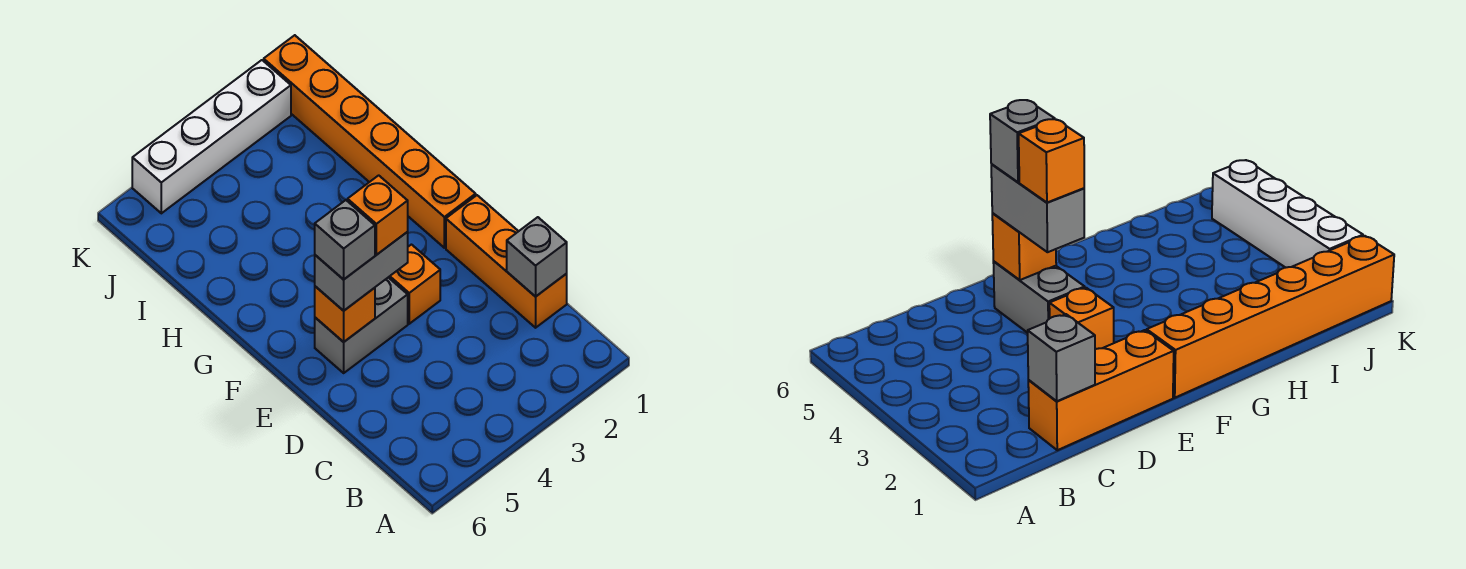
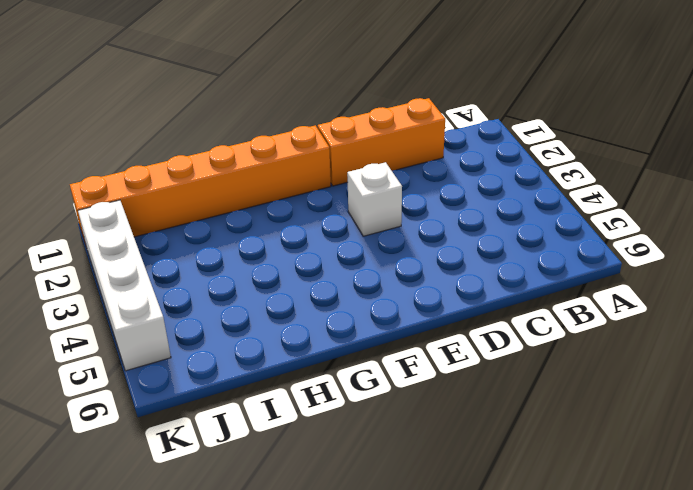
white 1x1 brick [347,162,402,236] -> orange 1x1 brick [389,245,440,324]
none -> grey 1x2 brick [315,277,408,373]
none -> grey 1x1 brick [507,217,567,297]

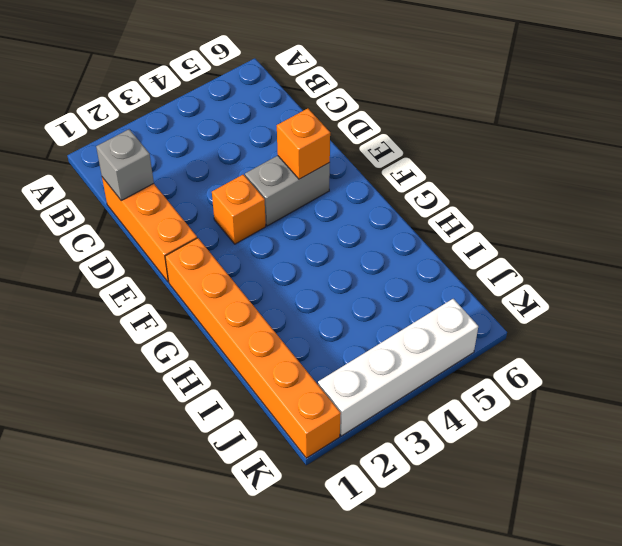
none -> grey 1x2 brick [315,232,408,311]
none -> orange 1x1 brick [348,175,408,255]

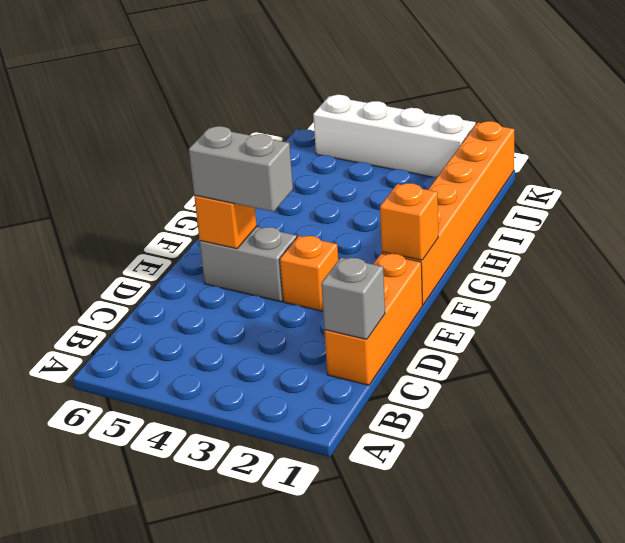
orange 1x1 brick [380,183,438,260] -> orange 1x1 brick moved to [348,175,408,255]
none -> grey 1x1 brick [315,200,375,280]

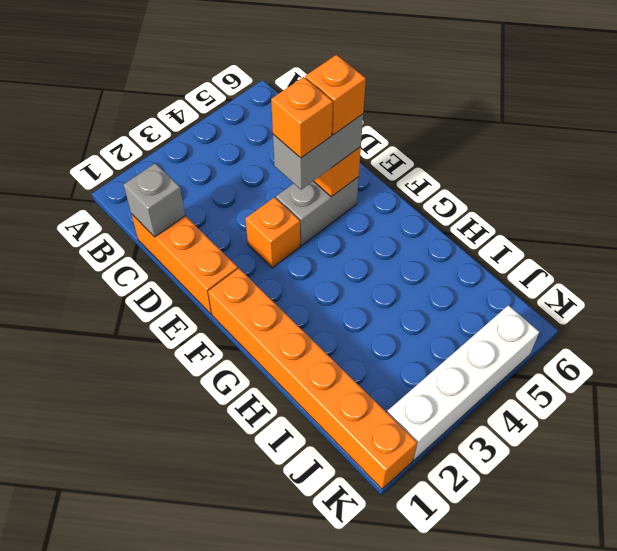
orange 1x1 brick [305,55,366,135] -> grey 1x1 brick [315,200,375,280]

